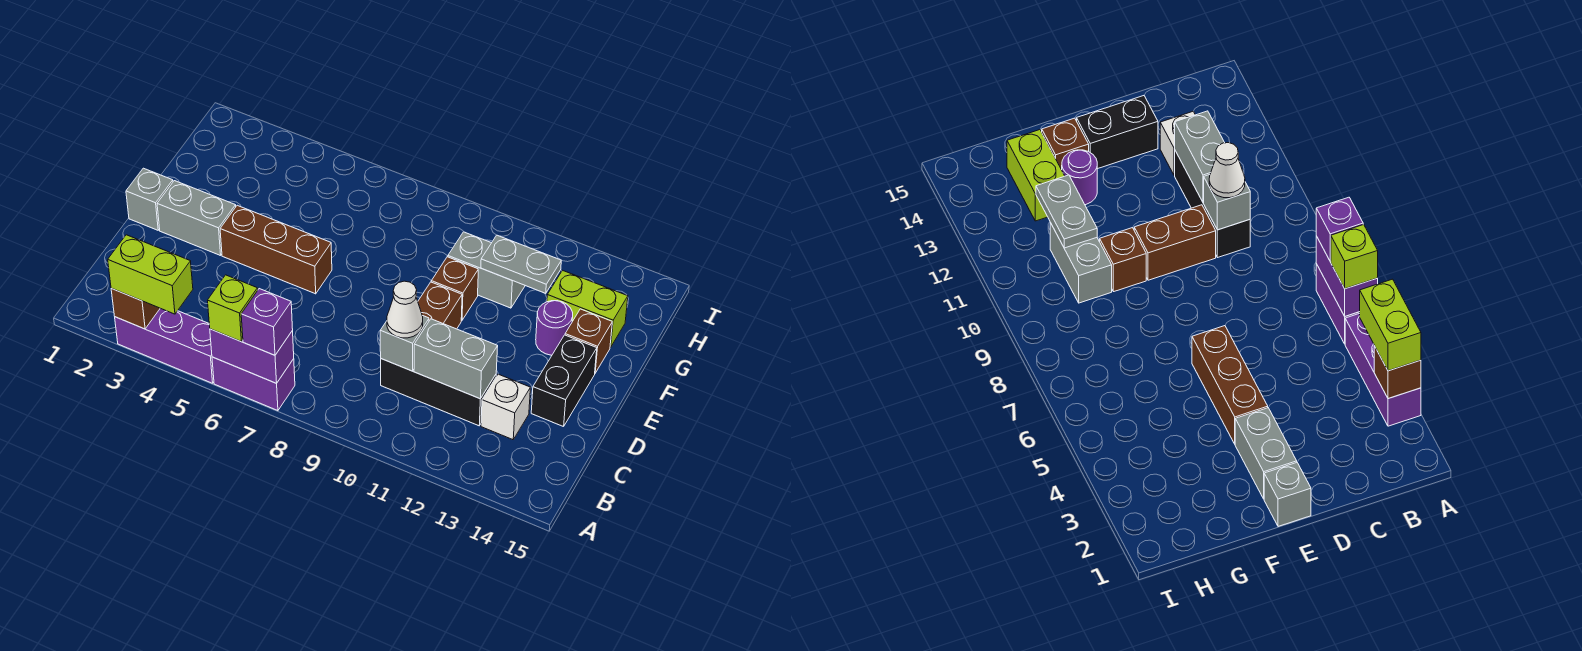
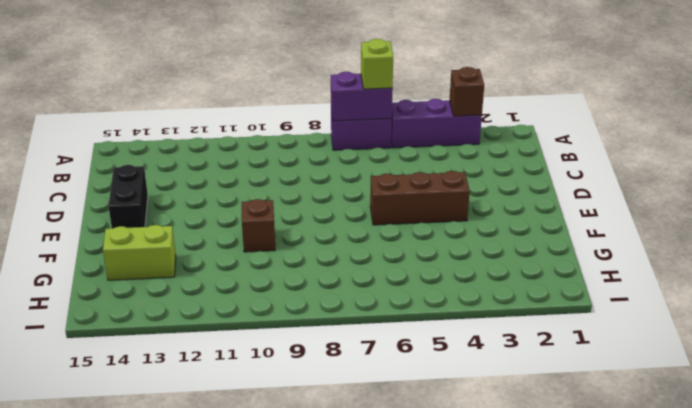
none -> black 1x3 brick [381,359,496,426]
none -> white 1x1 brick [481,374,530,440]
none -> brown 1x2 brick [418,282,462,329]

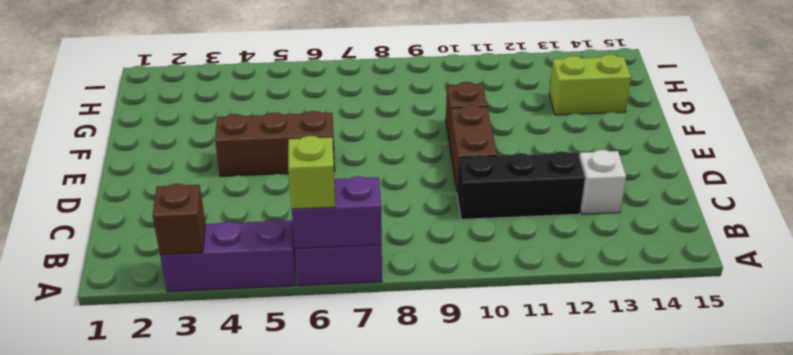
none -> black 1x2 brick [531,335,597,427]
none -> grey 1x1 brick [126,168,173,230]
none -> grey 1x2 brick [157,181,236,256]

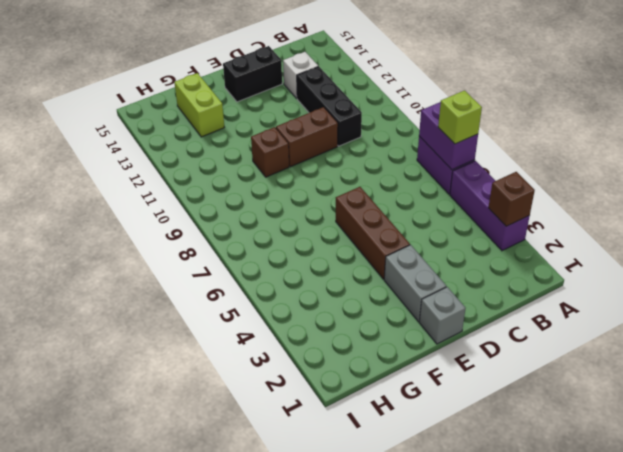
none -> purple 1x1 round brick [536,301,573,355]
none -> brown 1x1 brick [565,309,612,373]
none -> grey 1x2 brick [448,232,525,308]

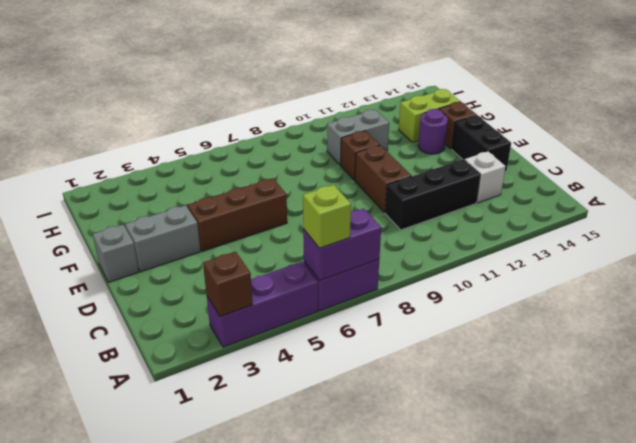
none -> grey 1x1 brick [380,316,429,371]
none -> grey 1x2 brick [414,319,498,399]
none -> grey 1x2 plate [481,235,561,293]

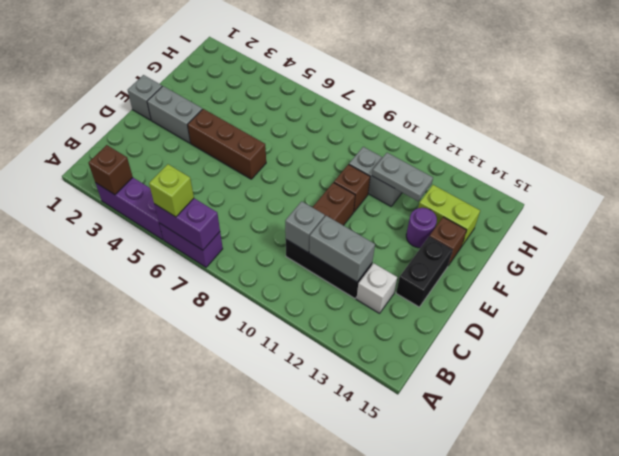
none -> lime 1x2 brick [108,235,193,314]
none -> purple 1x1 brick [241,289,293,355]
none -> white 1x1 cone [387,281,423,338]

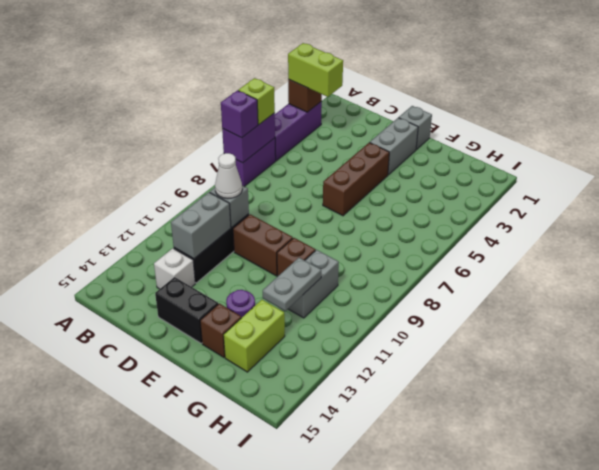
lime 1x2 brick [288,43,343,97] -> lime 1x2 brick turned to [108,235,193,314]

